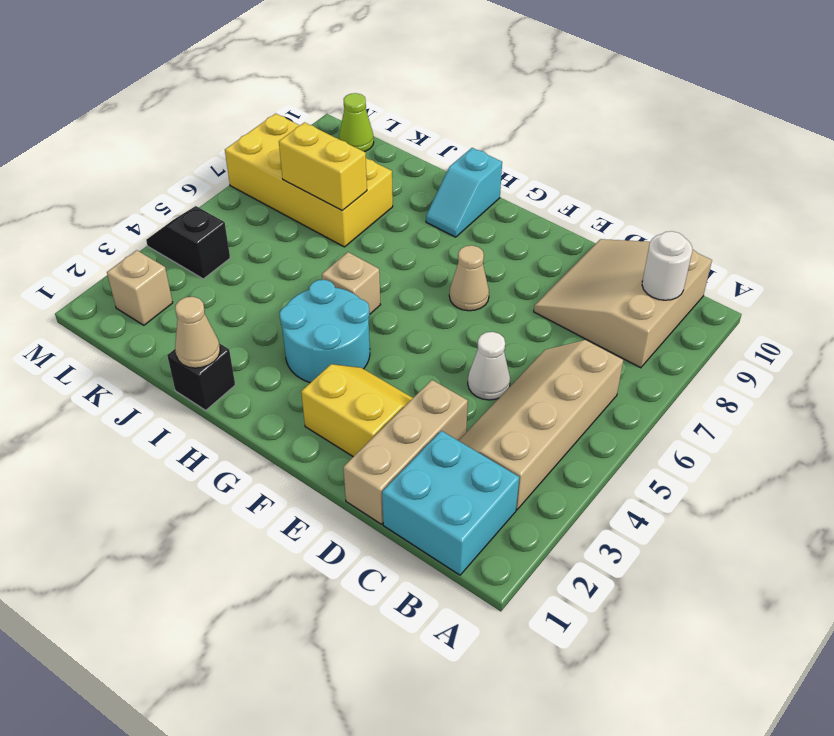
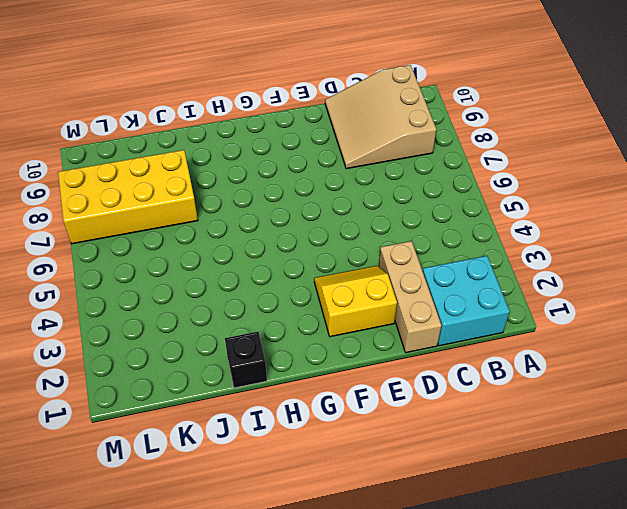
none -> tan 2x4 slope [459,340,623,510]
none -> white 1x1 cone [468,332,510,400]
none -> tan 1x1 cone [449,245,489,311]

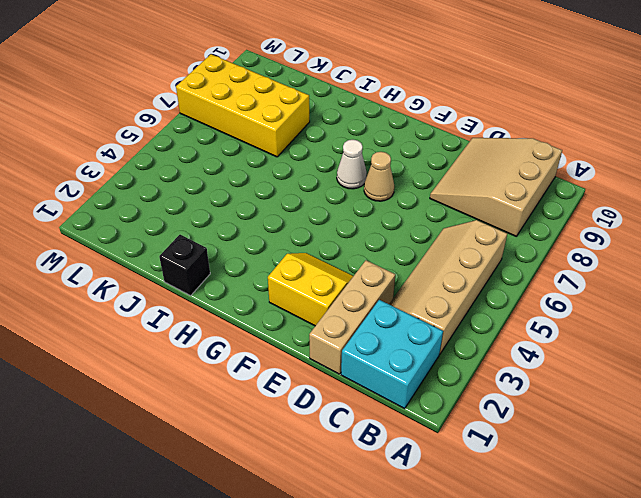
white 1x1 cone [337,140,367,189] -> white 1x1 cone moved to [468,332,510,400]
none -> cyan 2x2 round brick [280,280,370,383]
none -> tan 1x1 brick [322,252,380,314]
none -> cyan 1x2 slope [426,148,502,237]

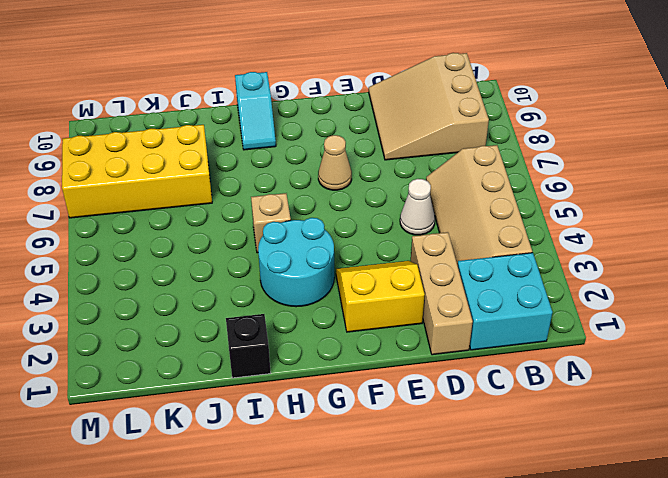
none -> tan 1x1 brick [107,250,173,325]
none -> black 1x2 slope [146,206,230,279]
none -> lime 1x1 cone [339,93,374,152]

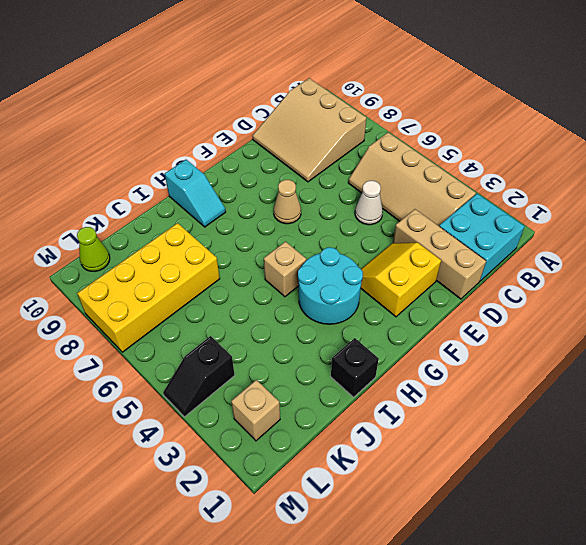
none -> white 1x1 round brick [642,231,692,300]
none -> tan 1x1 cone [175,297,220,368]
none -> yellow 1x2 brick [279,123,367,211]

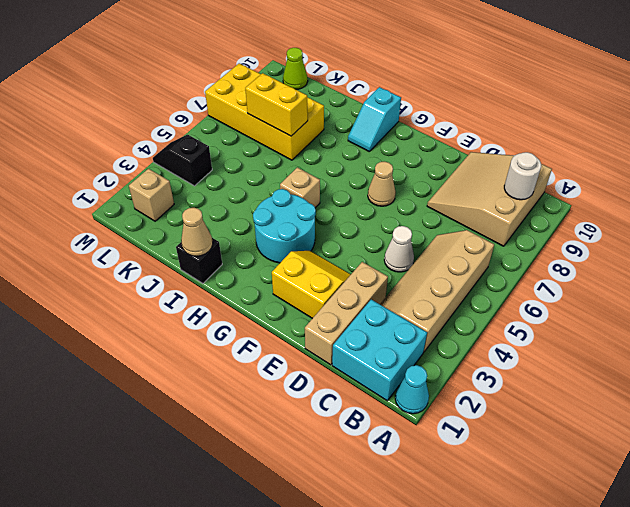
cyan 1x1 cone [395,365,429,414] -> none

